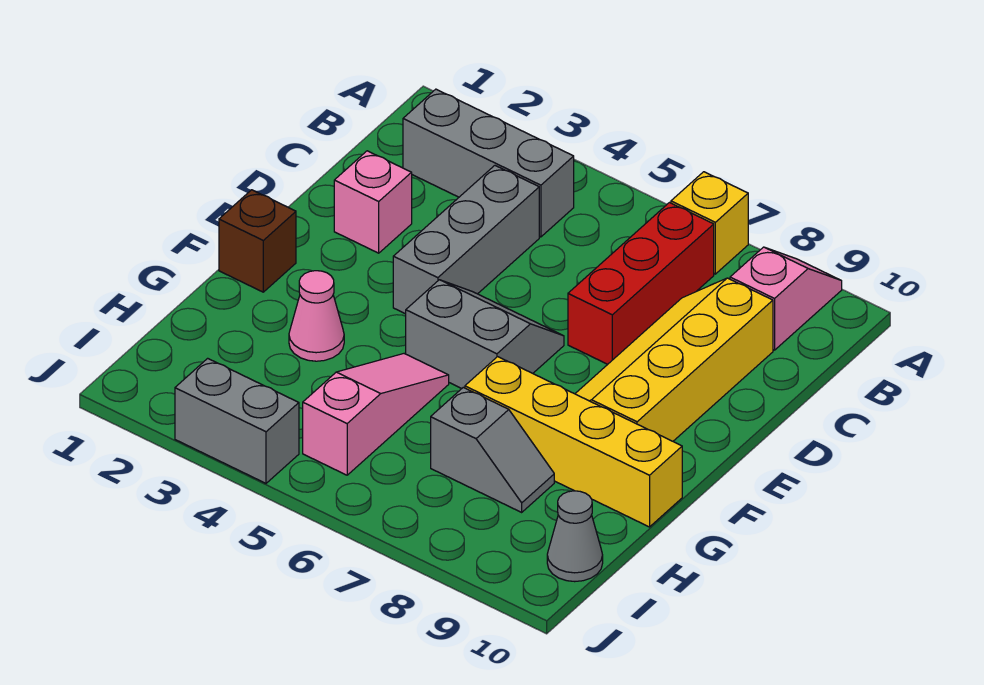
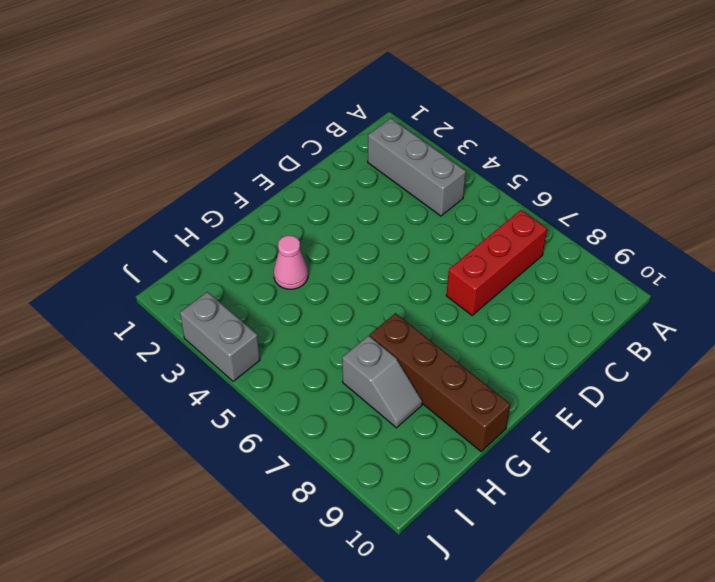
brown 1x4 brick [370,313,510,452] -> yellow 1x4 brick [465,357,682,527]
none -> yellow 1x1 brick [671,172,748,274]
none -> pink 1x2 slope [730,247,842,350]
none -> grey 1x3 brick [393,166,539,314]

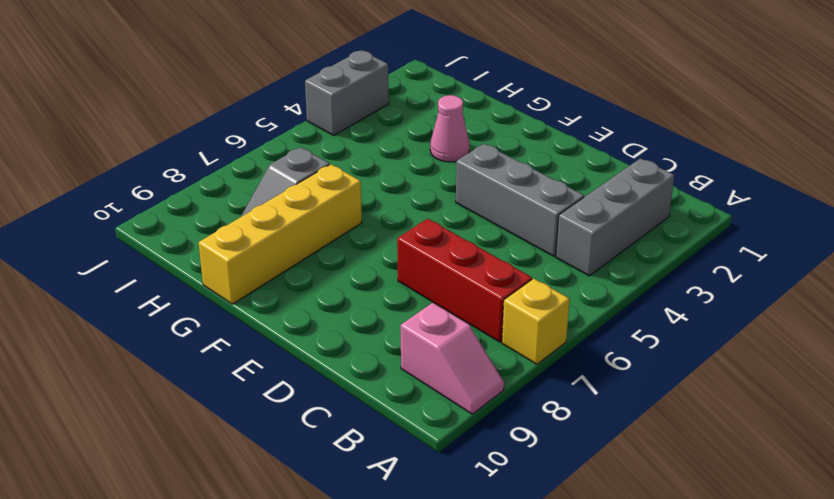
none -> yellow 2x4 slope [575,278,773,441]
none -> pink 1x1 brick [334,151,412,253]
none -> grey 2x2 slope [406,280,564,388]

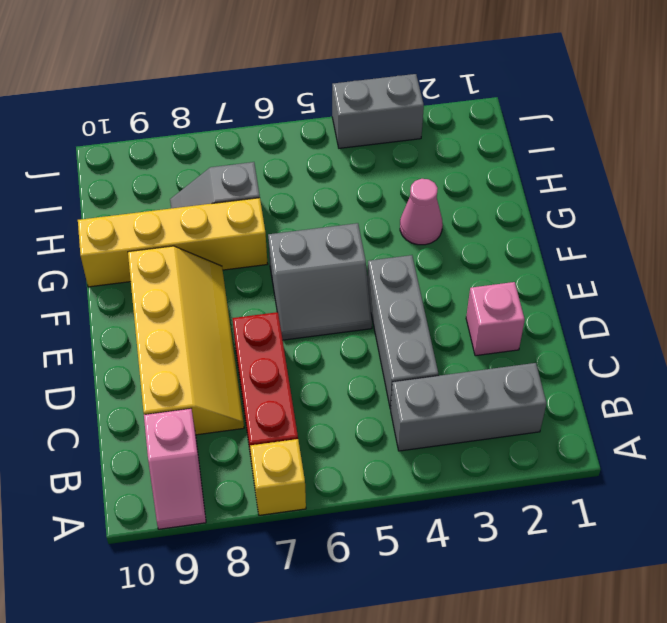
none -> brown 1x1 brick [219,190,296,292]
none -> pink 1x3 slope [303,354,449,475]
none -> grey 1x1 cone [547,491,603,582]

